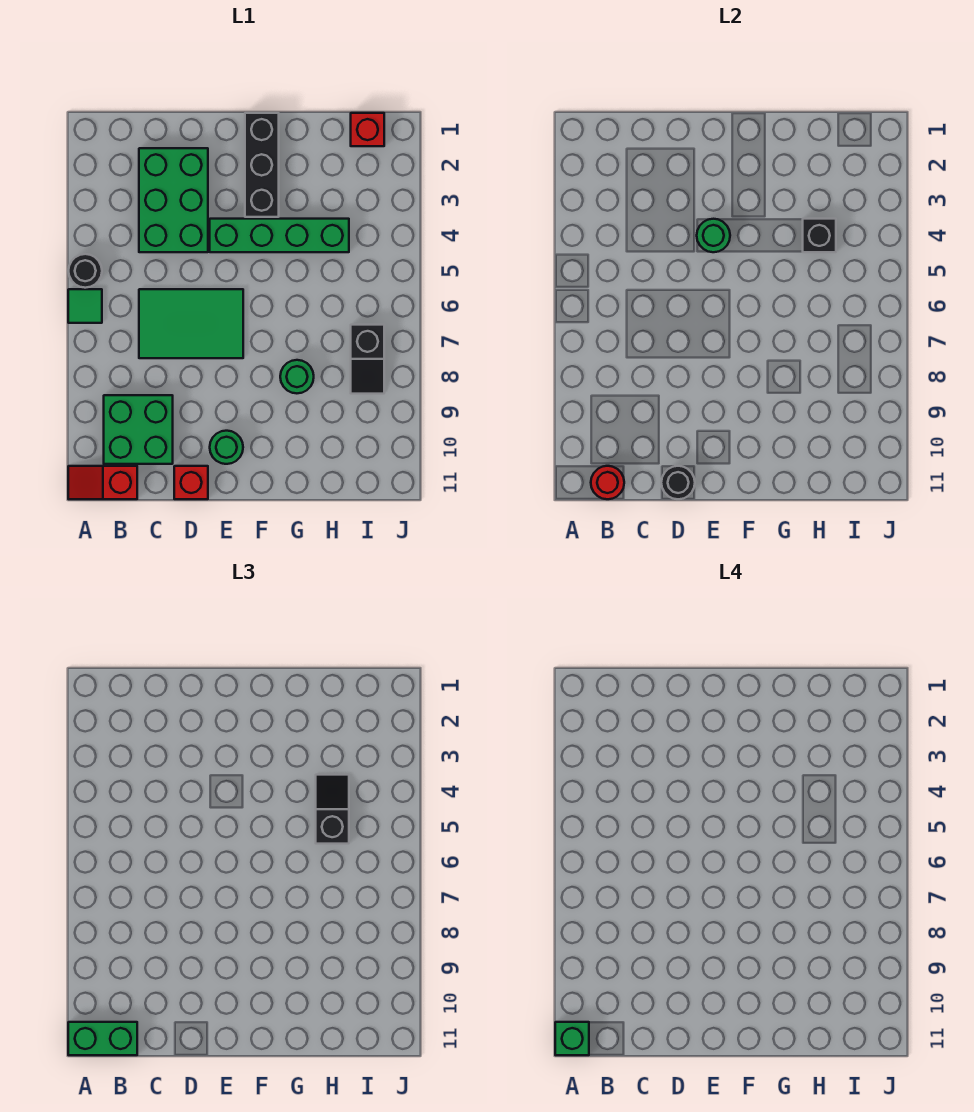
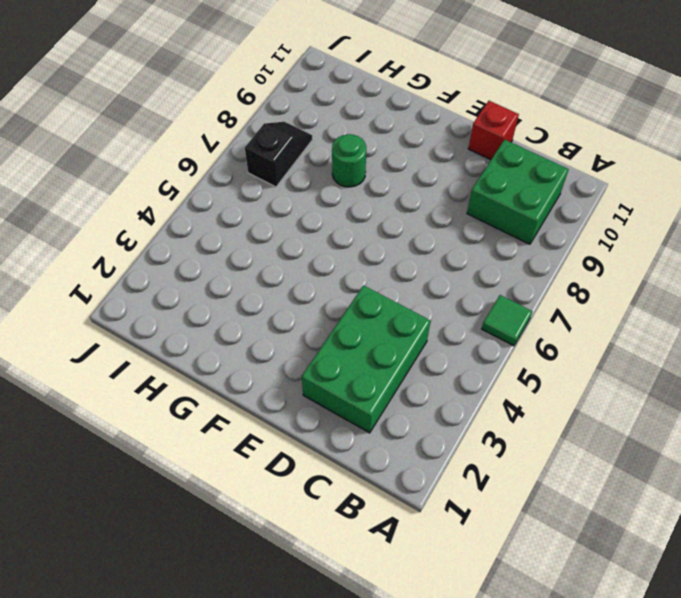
none -> black 1x1 round brick [69,254,102,288]
none -> red 1x2 slope [68,466,137,499]
none -> green 2x3 tile [139,289,243,358]

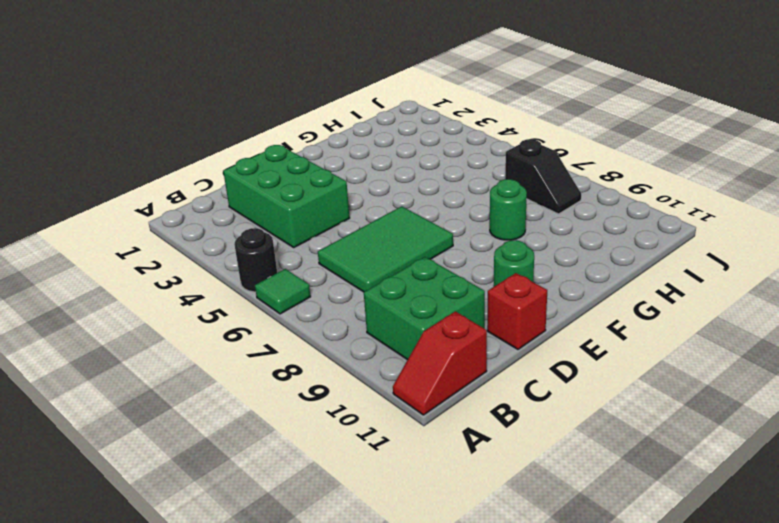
none -> green 1x4 brick [210,219,349,252]
none -> black 1x3 brick [245,113,279,217]
none -> red 1x1 brick [351,113,384,146]

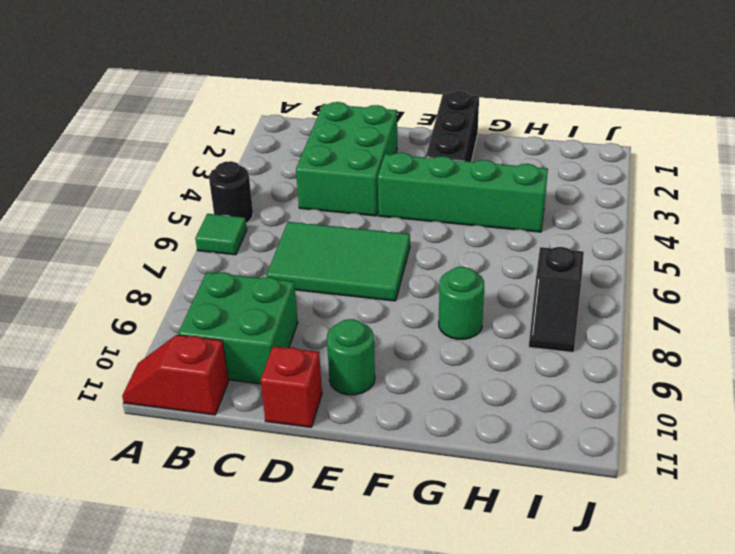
none -> red 1x1 brick [351,113,384,146]
none -> red 1x1 round brick [591,466,624,499]
none -> black 1x1 round brick [661,466,695,499]

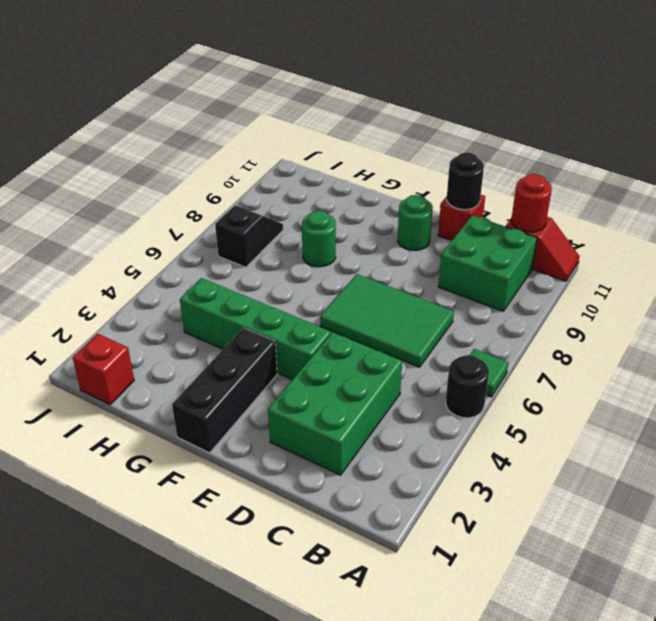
none -> green 1x1 round brick [697,219,730,252]
none -> black 1x1 brick [803,219,836,252]
none -> green 1x2 brick [68,1022,137,1055]

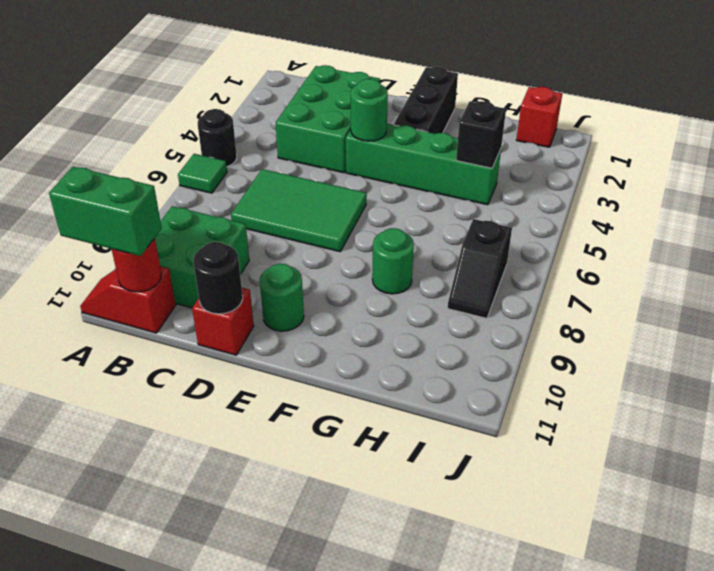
none -> black 1x2 slope [316,775,349,844]
none -> green 1x1 brick [555,1022,589,1055]

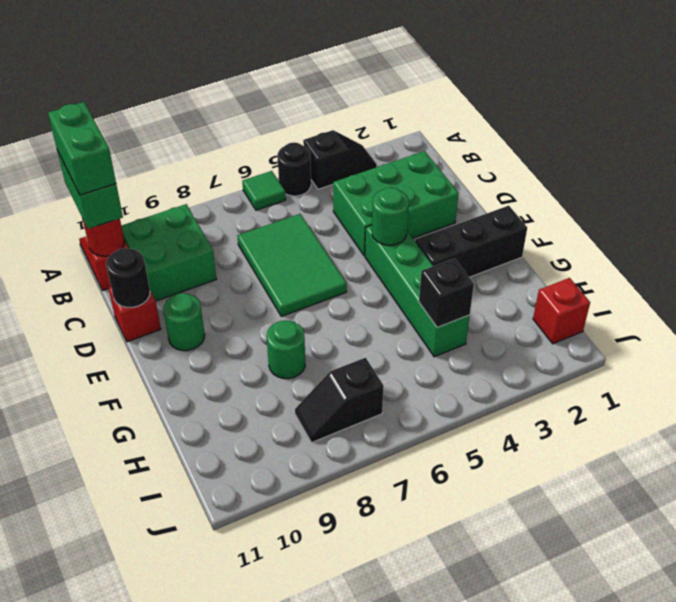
black 1x2 slope [303,130,377,189] -> black 1x2 slope moved to [316,775,349,844]
green 1x2 brick [48,102,116,195] -> green 1x1 brick [555,1022,589,1055]

